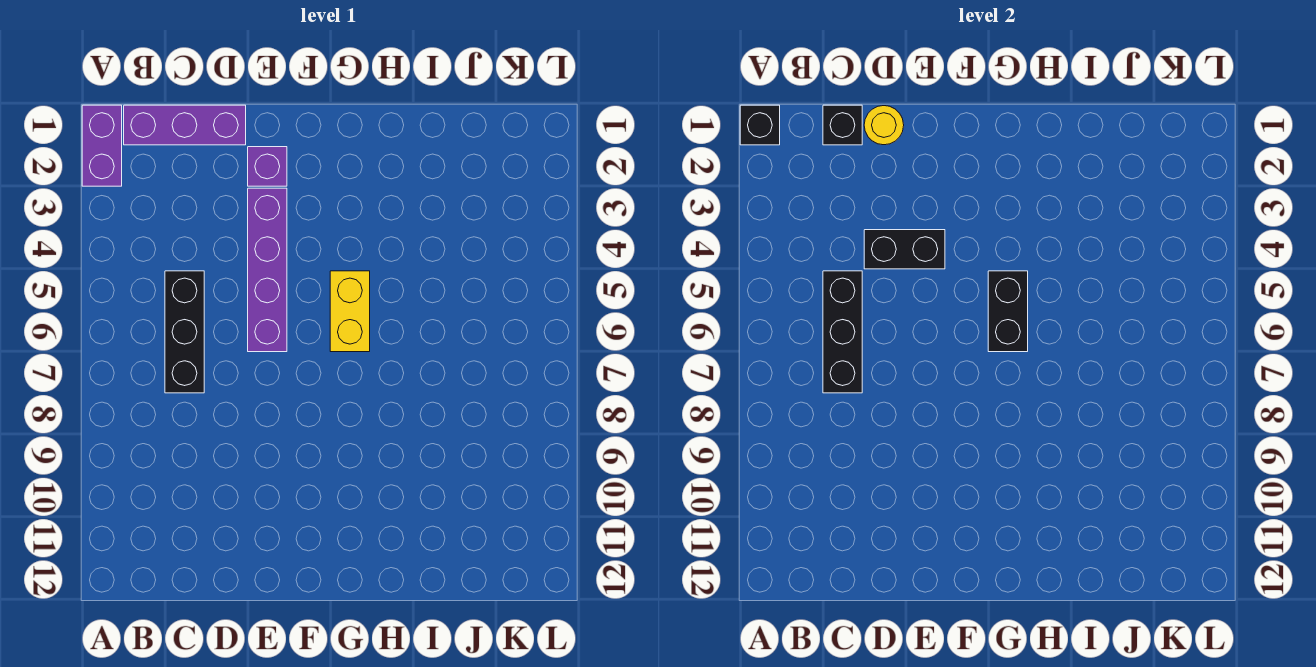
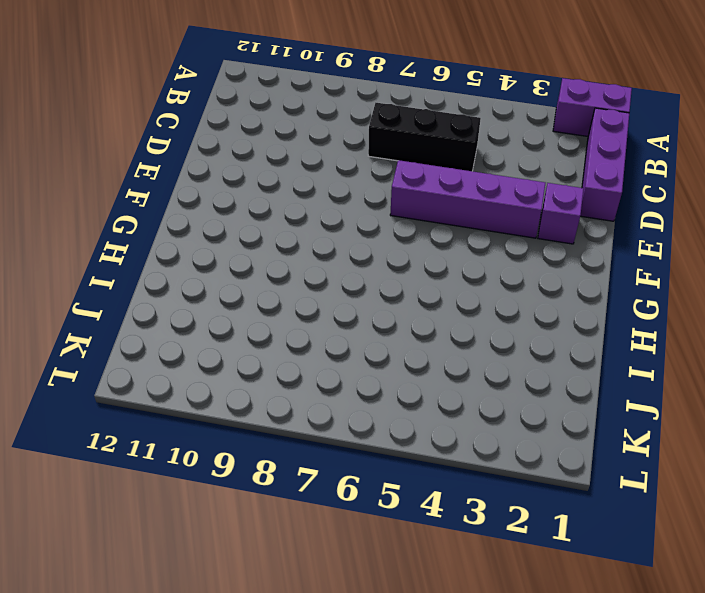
none -> yellow 1x2 brick [330,271,370,352]
none -> black 1x1 brick [740,105,780,145]
none -> black 1x1 brick [823,105,862,145]

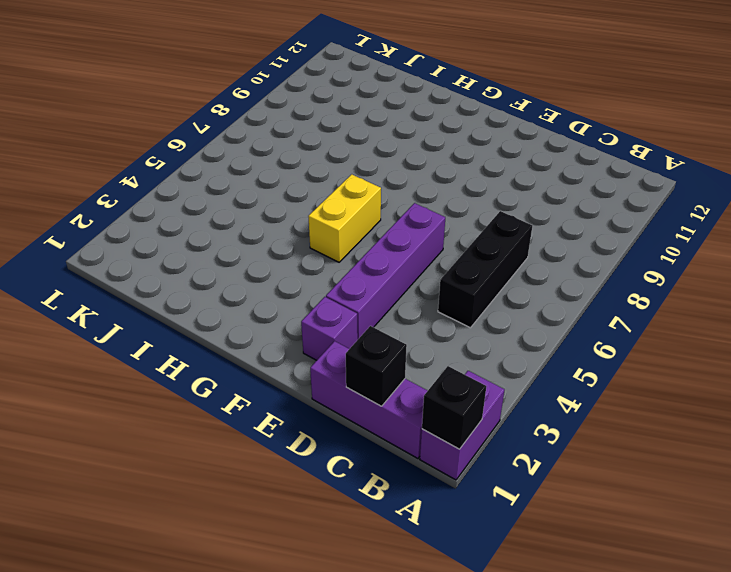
none -> black 1x3 brick [823,271,862,393]
none -> yellow 1x1 round brick [864,106,904,145]
none -> black 1x2 brick [864,230,945,269]

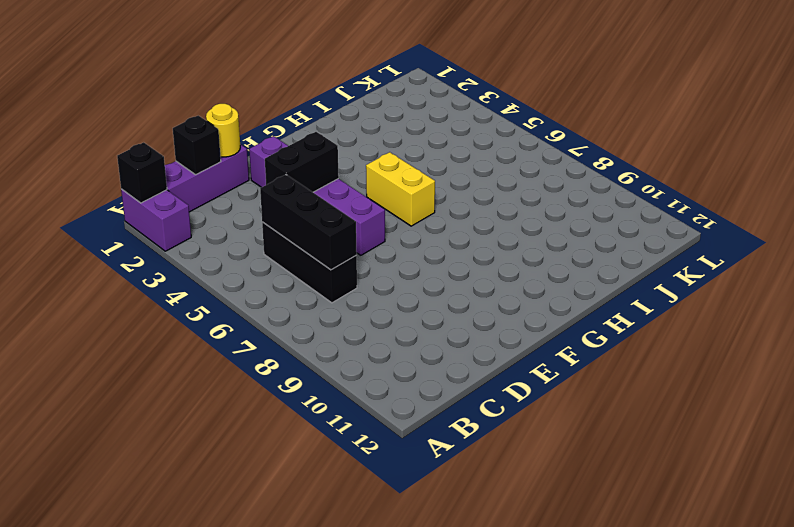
none -> black 1x2 brick [988,271,1028,352]

